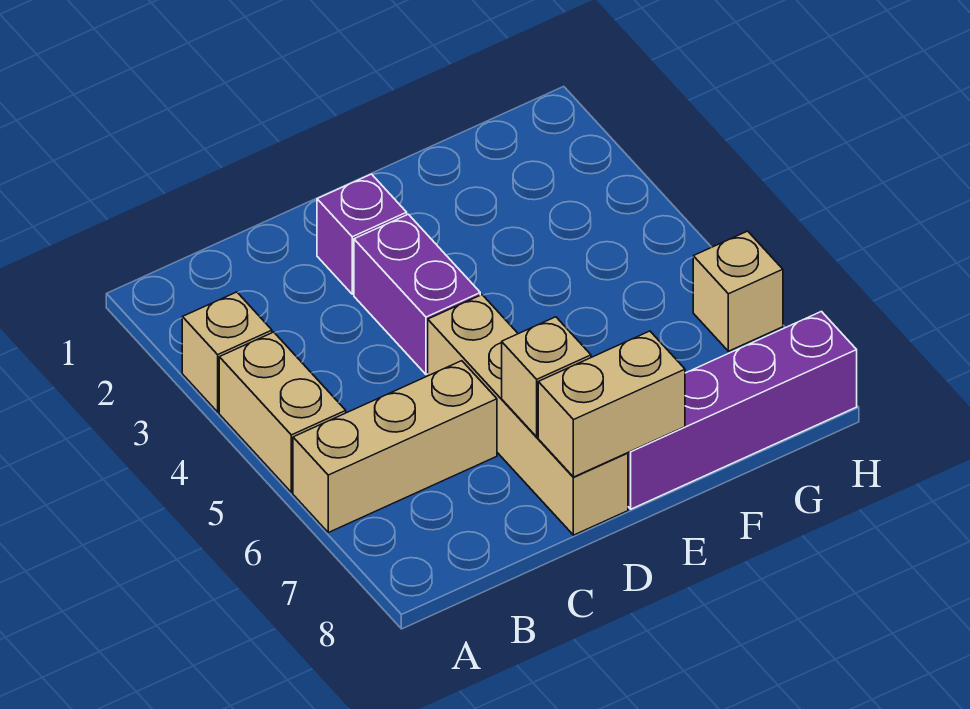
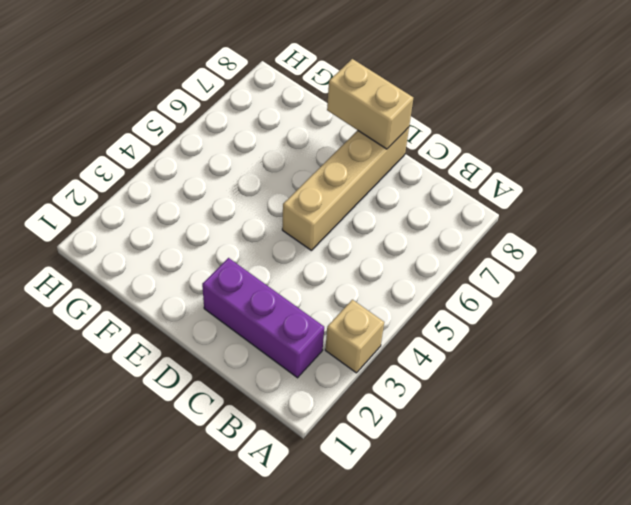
purple 1x3 brick [202,258,324,378] -> purple 1x1 brick [317,174,407,294]
none -> tan 1x2 brick [219,332,346,492]
none -> tan 1x3 brick [293,361,497,532]

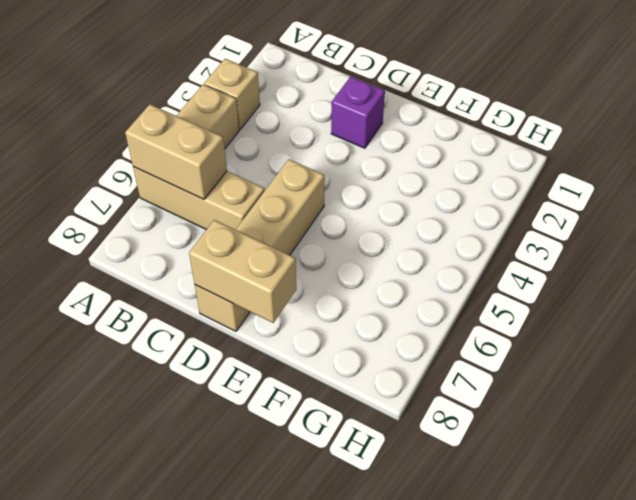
tan 1x2 brick [125,104,227,199] -> none
none -> purple 1x2 brick [354,214,480,375]
none -> purple 1x4 brick [628,312,857,509]

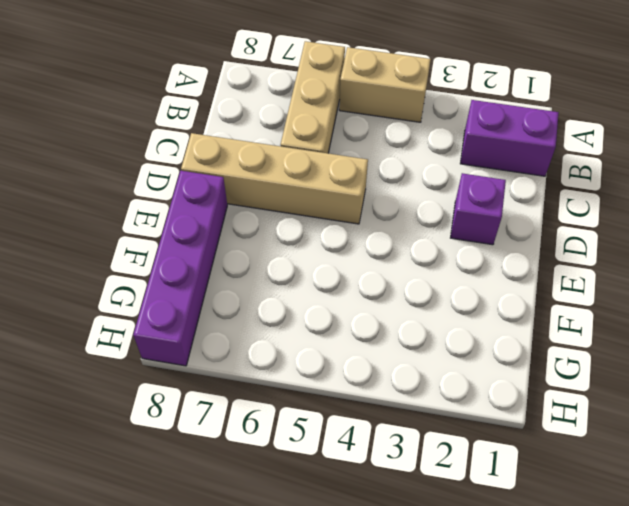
purple 1x2 brick [460,100,559,176] -> purple 1x2 brick moved to [354,214,480,375]
none -> tan 1x1 brick [182,292,272,412]
none -> tan 1x1 brick [693,231,783,351]

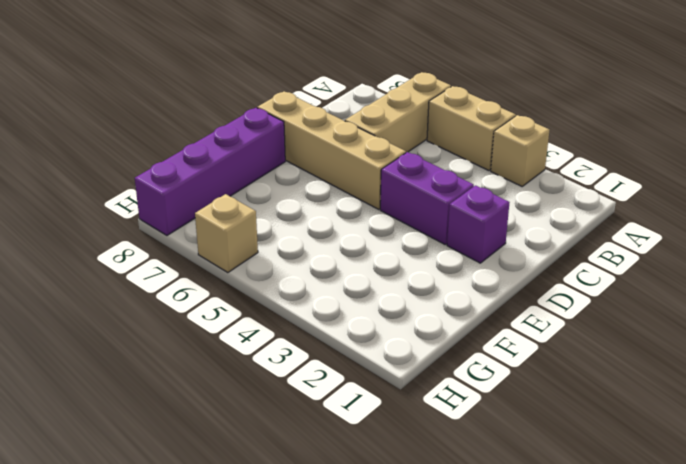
none -> tan 1x1 brick [502,317,591,437]
none -> tan 1x2 brick [538,331,685,477]

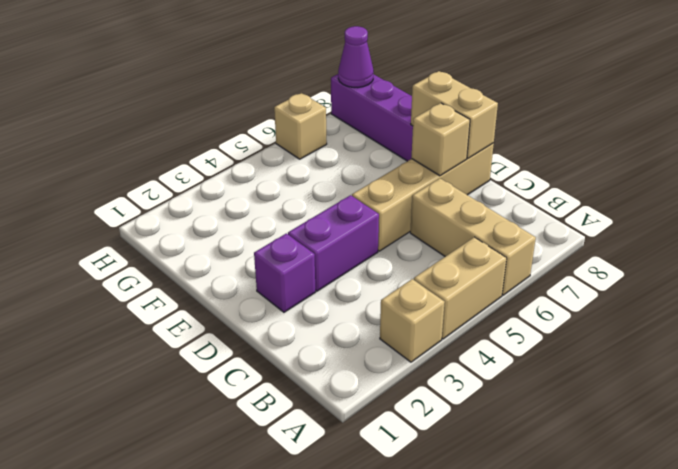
purple 1x1 cone [338,26,374,88] -> none

